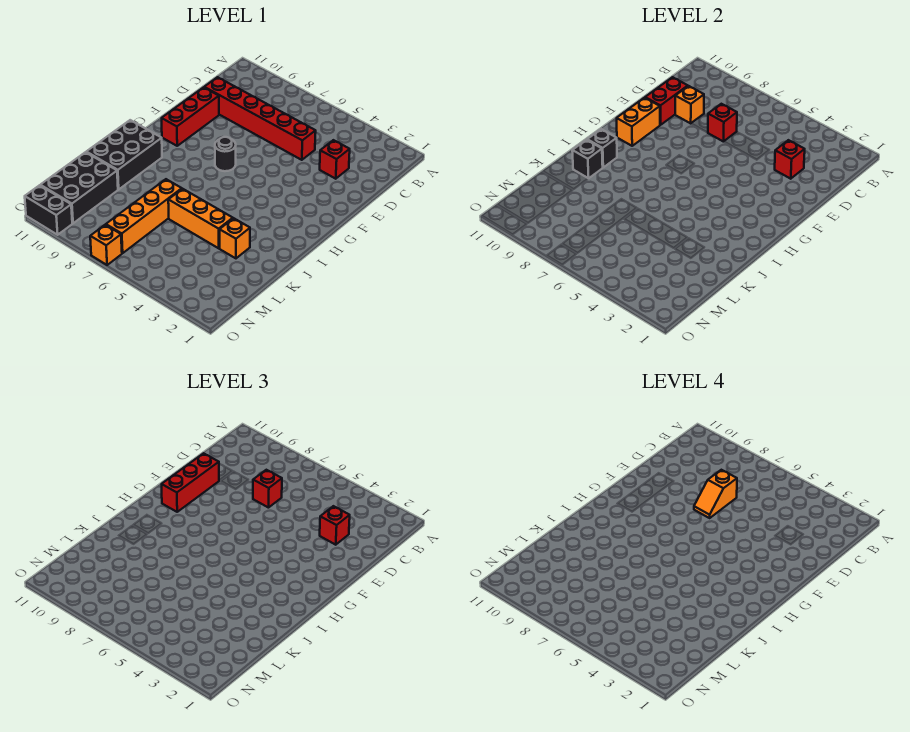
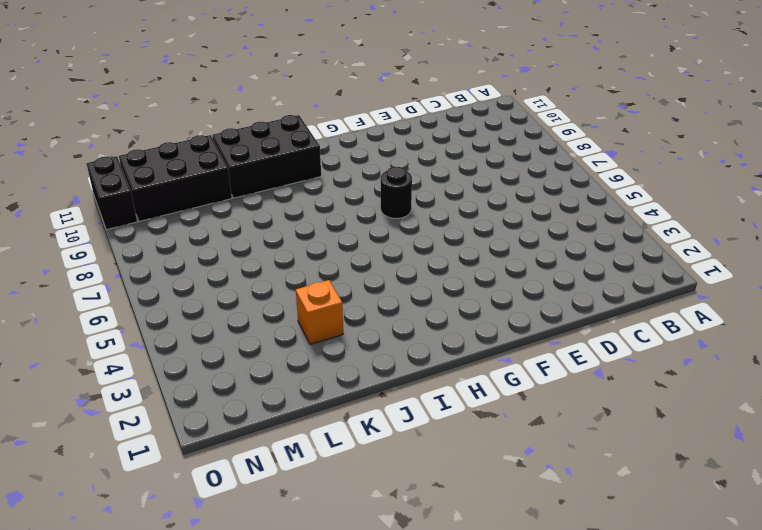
none -> red 1x1 brick [320,140,350,179]
none -> red 1x6 brick [204,77,316,160]
none -> red 1x3 brick [162,87,219,146]

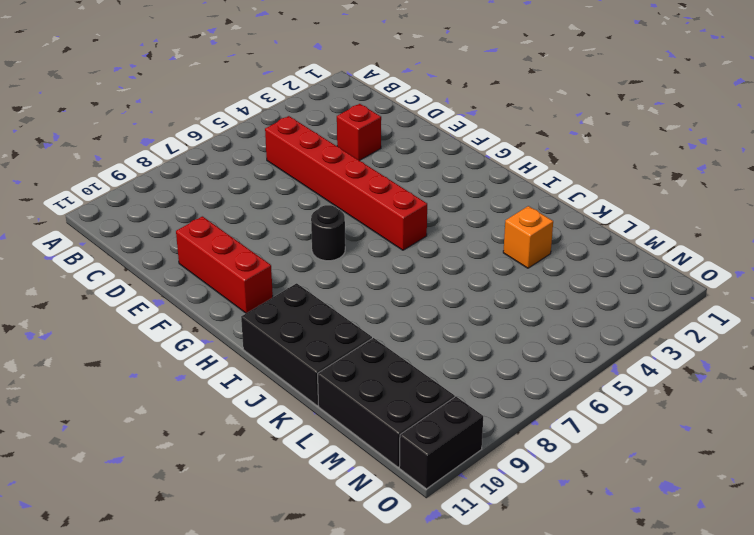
red 1x6 brick [265,116,427,250] -> red 1x6 brick turned to [204,77,316,160]
none -> orange 1x3 brick [168,189,233,248]
none -> orange 1x4 brick [106,179,182,253]
none -> orange 1x1 brick [90,225,122,265]

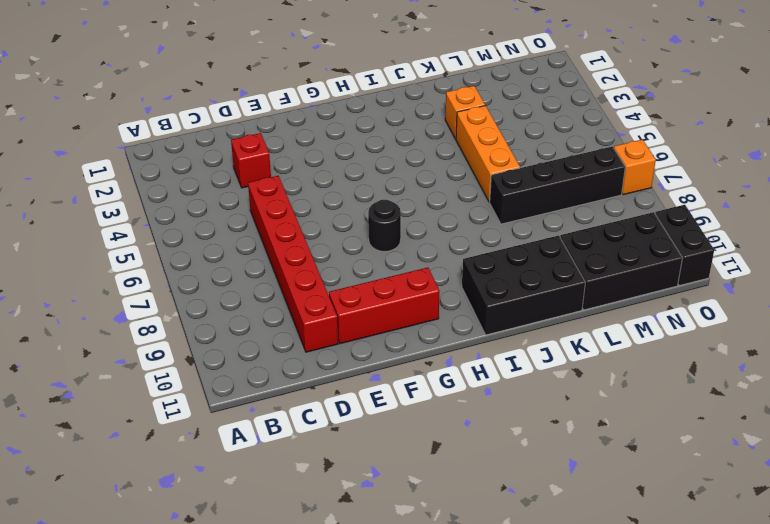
black 1x4 brick [490,147,625,224] -> orange 1x4 brick [106,179,182,253]
none -> red 1x1 brick [775,140,805,179]
none -> red 1x1 brick [708,104,737,142]
none -> orange 1x1 brick [675,86,704,123]

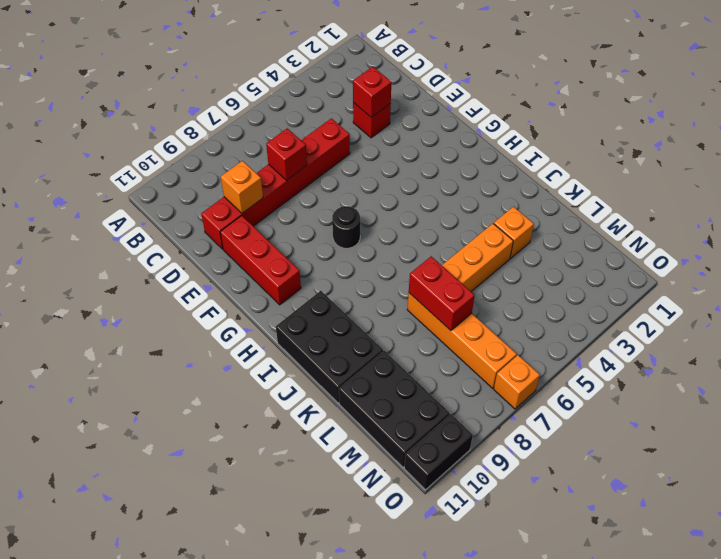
red 1x2 brick [409,256,475,330] -> red 1x2 brick moved to [645,77,688,125]
none -> orange 1x2 brick [617,98,660,146]
none -> black 1x1 brick [587,129,617,167]
none -> black 1x1 brick [572,140,603,178]

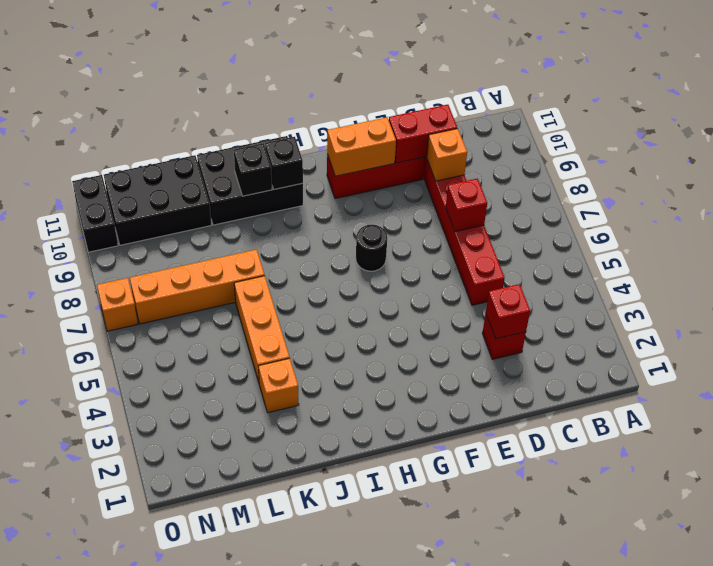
none -> red 1x1 brick [320,506,350,545]
none -> red 1x1 brick [253,470,282,508]
none -> red 1x3 brick [162,453,219,512]

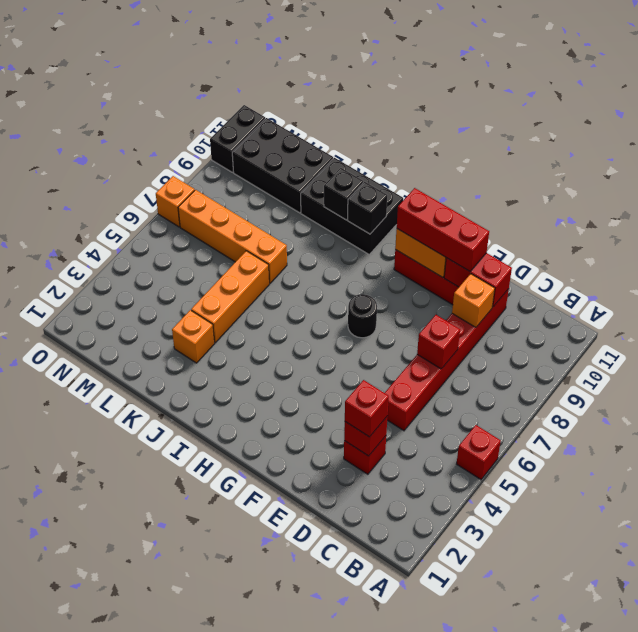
red 1x1 brick [457,425,501,479] -> red 1x1 brick moved to [253,470,282,508]
none -> orange 1x2 slope [694,470,737,518]

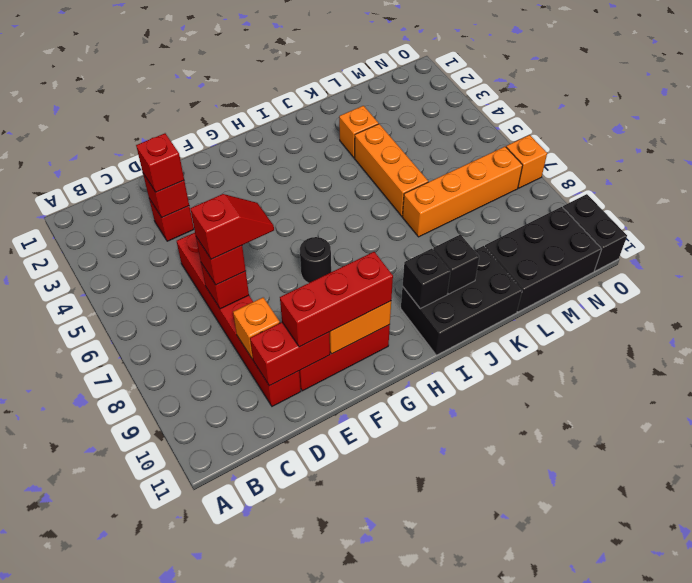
red 1x2 slope [190,194,274,259] -> orange 1x2 slope [694,470,737,518]

